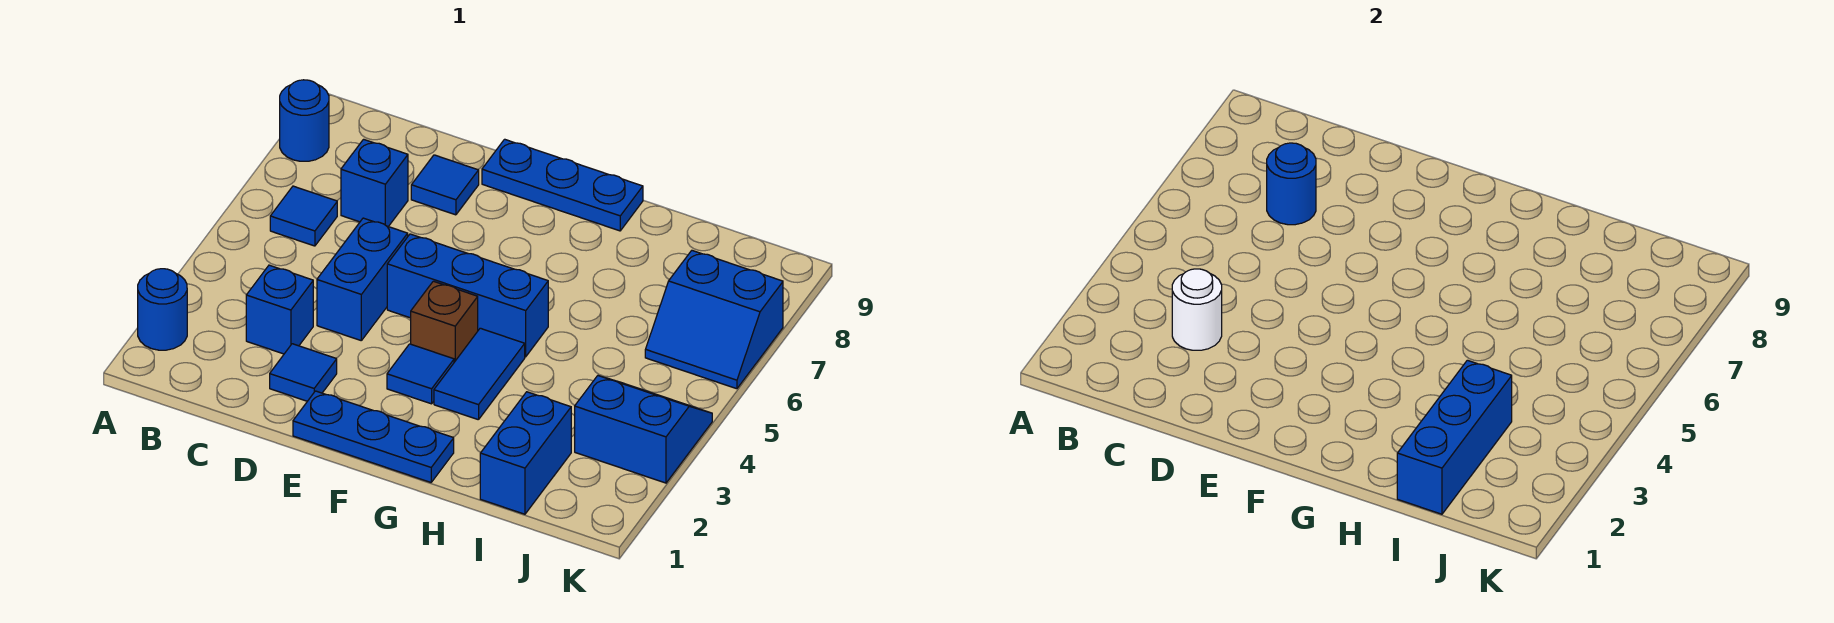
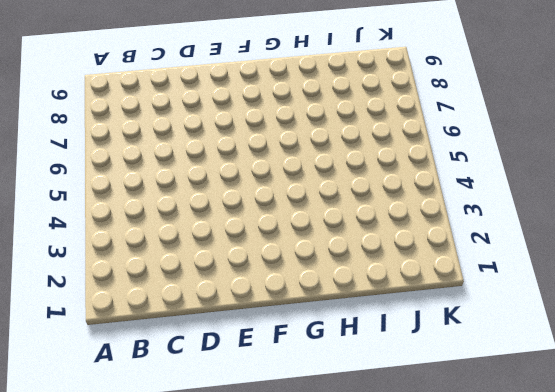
none -> blue 1x1 round brick [138,269,187,350]
none -> blue 1x1 round brick [280,80,329,161]
none -> blue 1x1 tile [270,186,337,246]

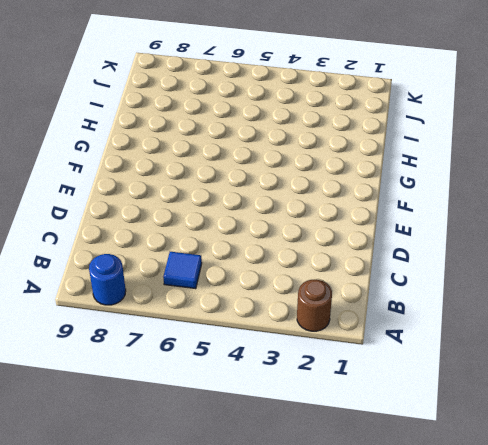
brown 1x1 round brick [297,280,332,331] -> blue 1x1 round brick [138,269,187,350]
none -> blue 1x1 brick [246,265,313,354]
none -> blue 1x1 brick [341,139,408,227]
none -> blue 1x1 tile [270,344,337,401]

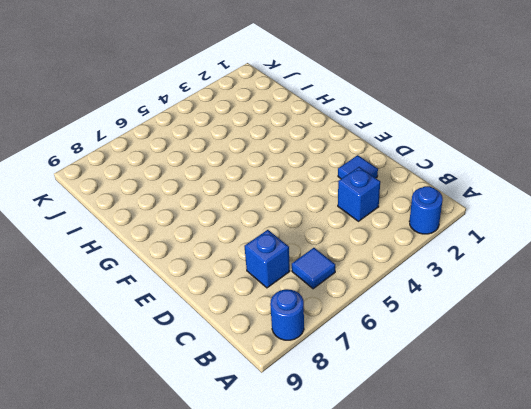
none -> blue 1x2 brick [317,218,408,340]
none -> blue 1x1 tile [411,155,479,215]
none -> blue 1x3 plate [293,391,454,482]

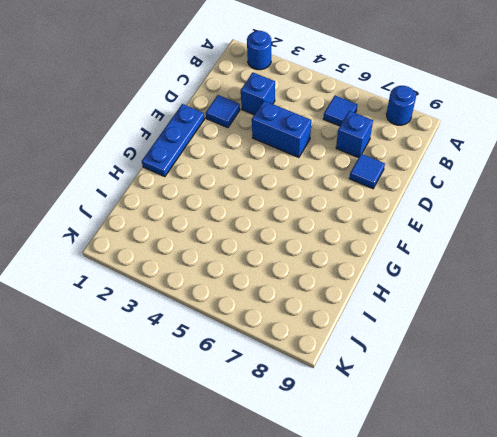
none -> blue 1x3 brick [387,234,548,357]
none -> blue 1x3 plate [482,139,643,231]
none -> blue 1x1 tile [387,344,454,404]

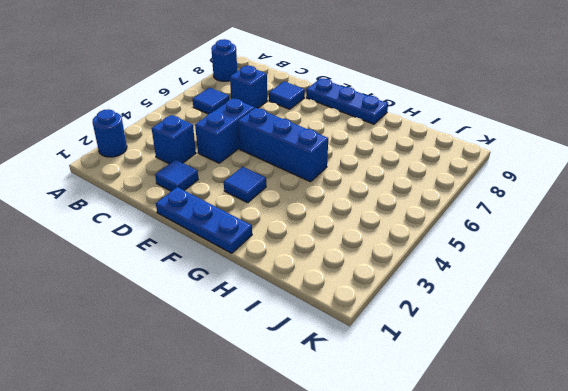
none -> brown 1x1 brick [411,281,478,362]
none -> blue 1x2 tile [434,328,525,420]
none -> blue 1x2 brick [480,392,571,514]

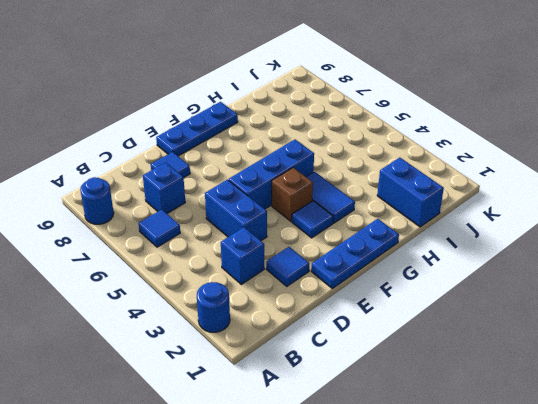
none -> blue 2x2 slope [575,376,712,483]
none -> blue 2x2 slope [645,251,783,389]
none -> white 1x1 round brick [1172,269,1222,350]

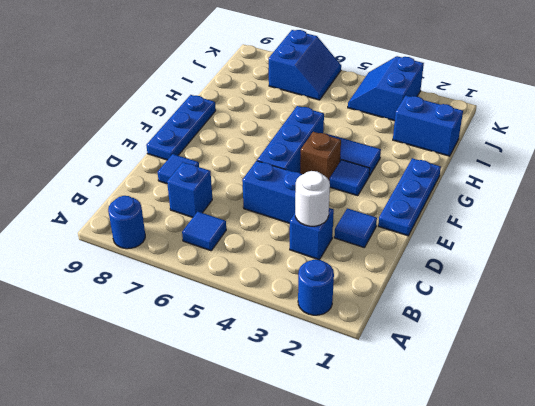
none -> blue 1x1 round brick [1267,143,1316,225]
none -> blue 1x3 brick [1397,360,1512,514]

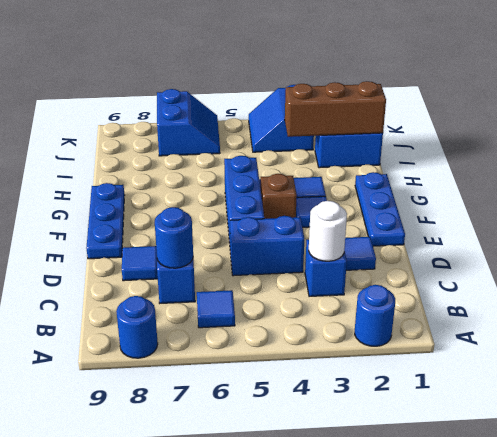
brown 1x3 brick [285,81,386,137] -> blue 1x3 brick [1397,360,1512,514]

